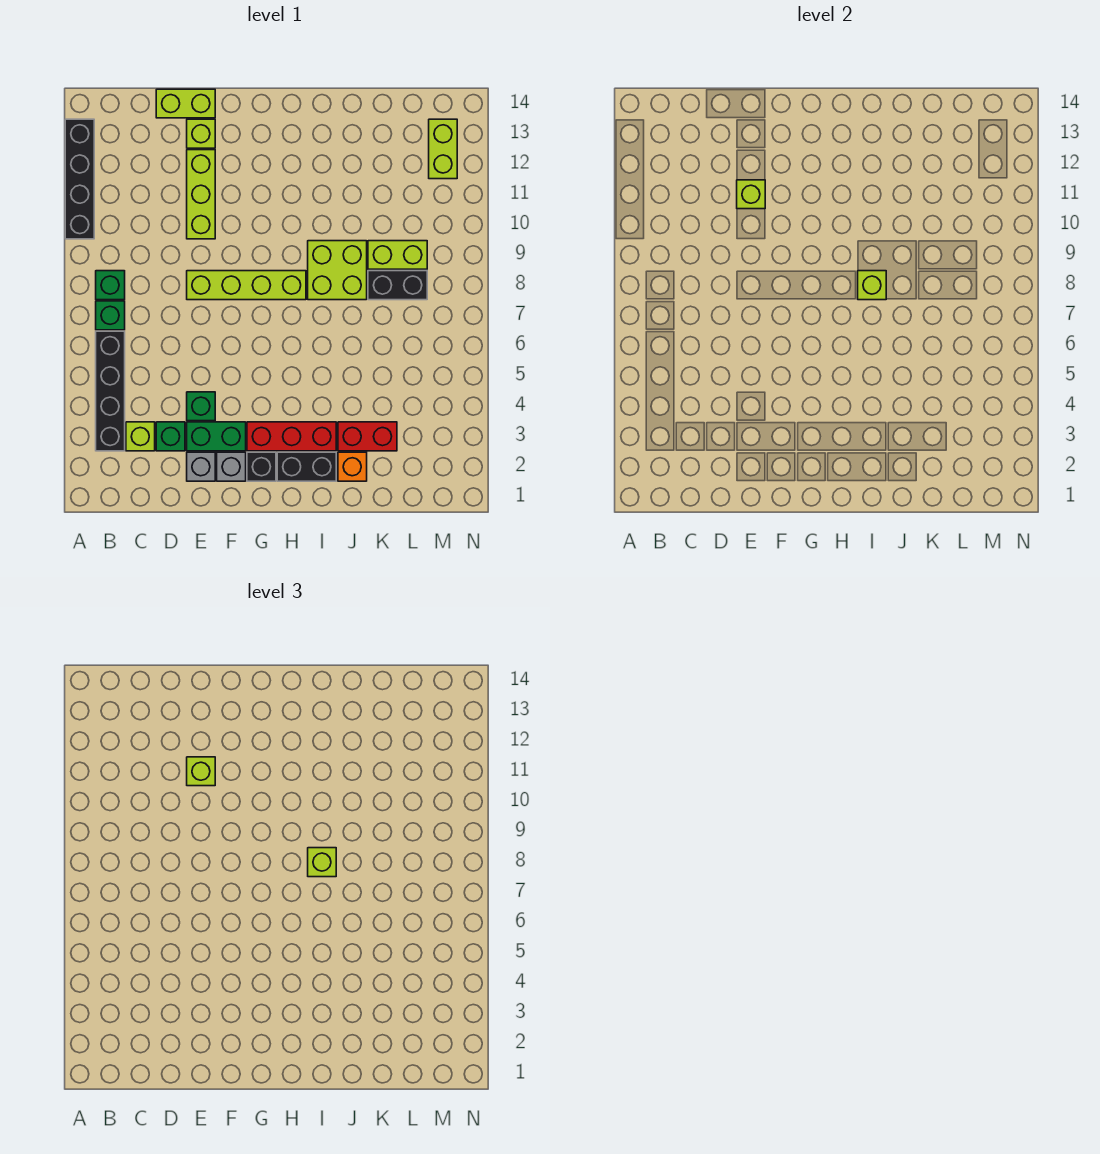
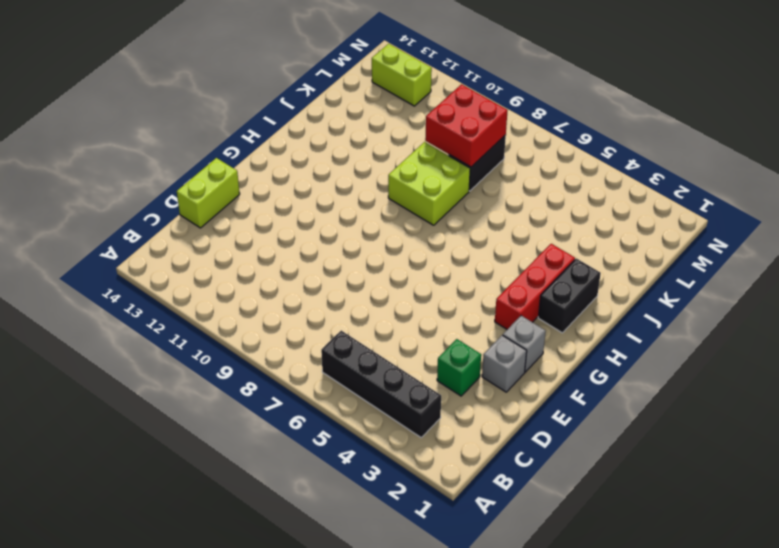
red 2x2 brick [425,84,508,167] -> none
none -> black 1x4 brick [65,119,94,239]
none -> green 1x1 brick [96,301,125,330]
none -> green 1x1 brick [96,271,125,300]

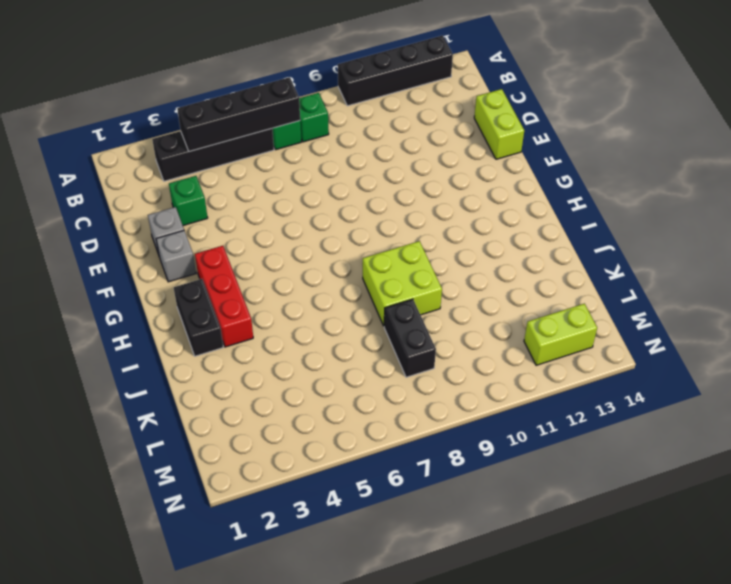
black 1x4 brick [177,77,300,151] -> none
none -> lime 1x1 brick [126,422,155,451]
none -> green 1x2 brick [187,422,246,451]
none -> green 1x1 brick [187,392,215,421]

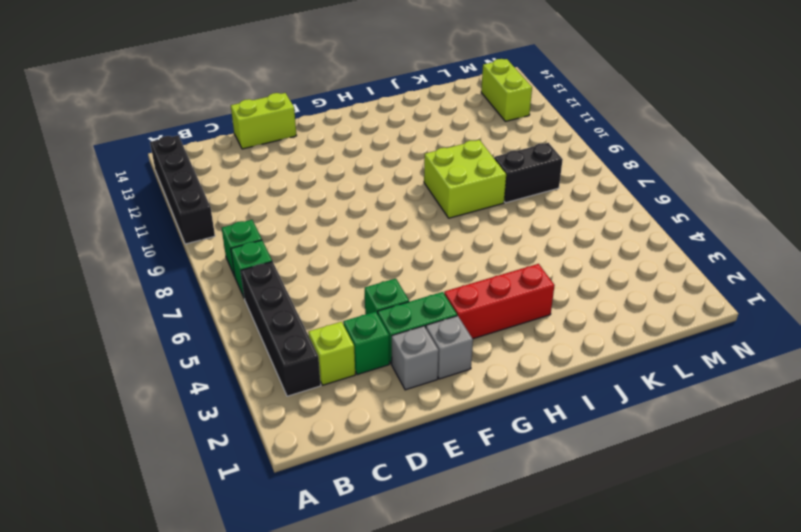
none -> lime 1x4 brick [187,271,306,300]
none -> lime 1x3 brick [187,150,215,239]
none -> lime 1x1 brick [187,119,215,148]

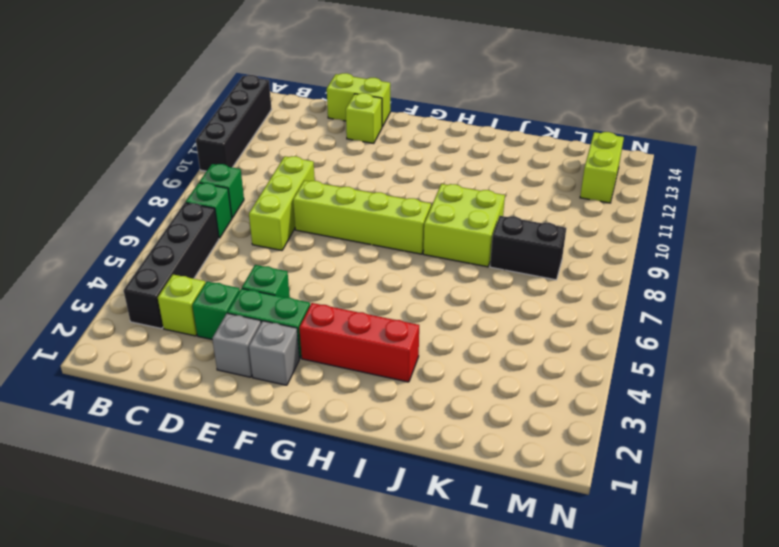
lime 1x3 brick [249,156,315,250] -> lime 1x3 brick moved to [187,150,215,239]
none -> black 1x1 brick [247,452,276,481]
none -> black 1x2 brick [277,452,336,481]
none -> orange 1x1 brick [338,452,367,481]

